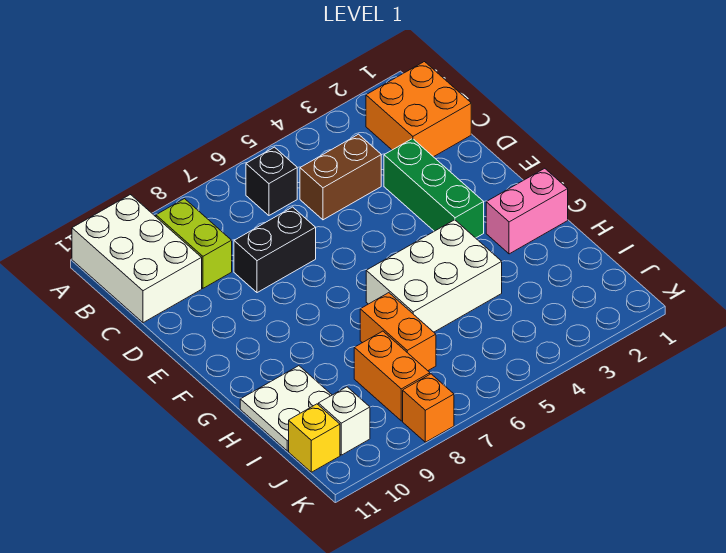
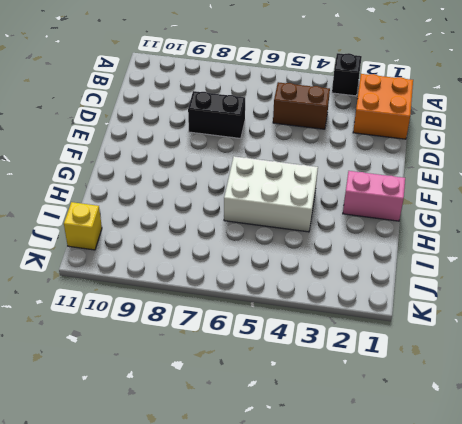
black 1x1 brick [332,53,362,96] -> black 1x1 brick moved to [246,147,297,215]
none -> white 2x3 brick [72,195,202,323]
none -> lime 1x2 brick [156,199,232,288]
none -> green 1x3 brick [384,139,484,238]

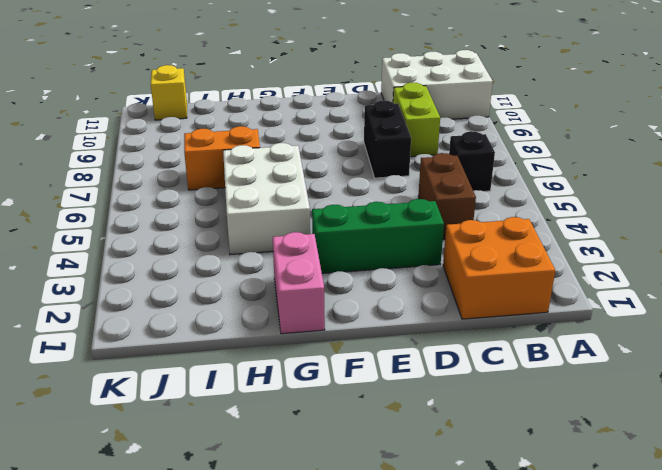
lime 1x2 brick [393,82,440,157] -> lime 1x2 brick turned to [156,199,232,288]
none -> white 2x2 plate [240,366,332,451]
none -> orange 1x2 brick [354,331,430,421]
none -> white 1x1 brick [318,387,370,455]

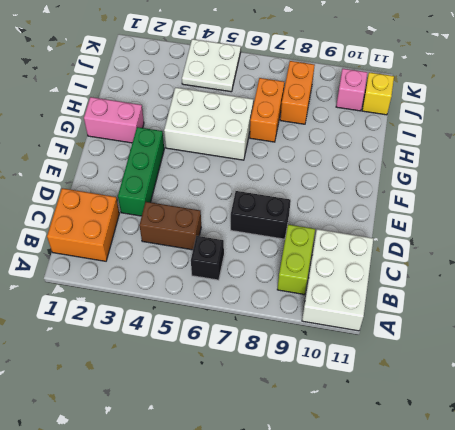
white 2x2 plate [182,39,241,92] -> white 2x2 plate moved to [240,366,332,451]
pink 1x1 brick [336,69,367,111] -> white 1x1 brick [318,387,370,455]
none -> orange 1x1 brick [403,374,454,442]

